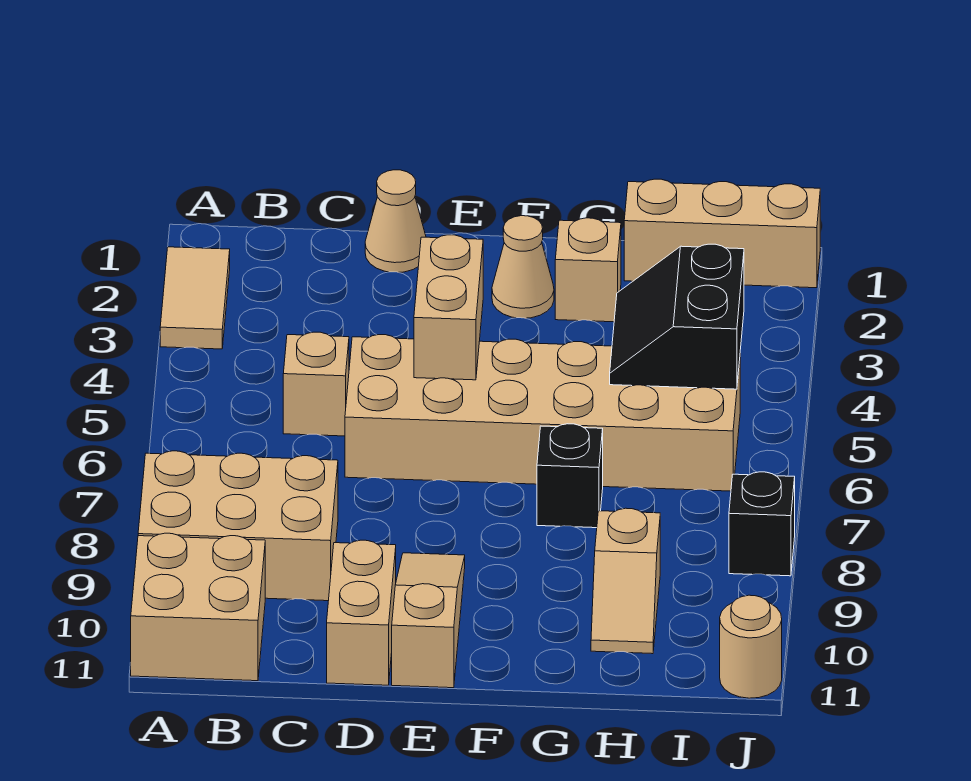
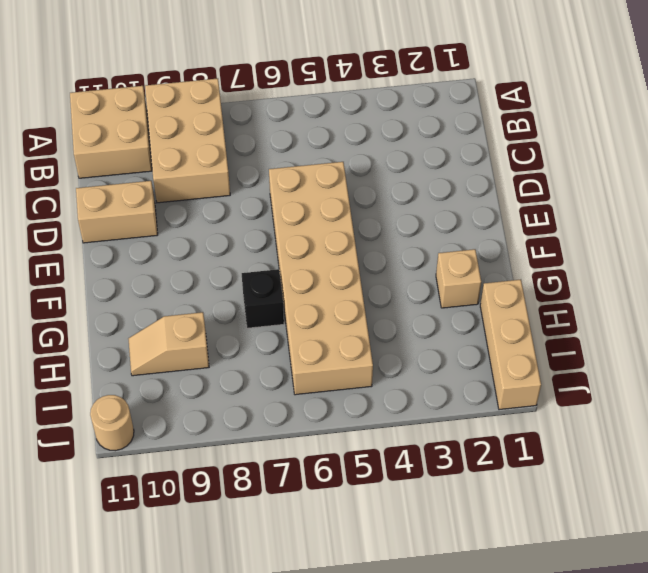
none -> tan 1x2 tile [160,247,230,349]
none -> tan 1x1 brick [283,332,349,436]
none -> tan 1x1 cone [365,170,426,272]

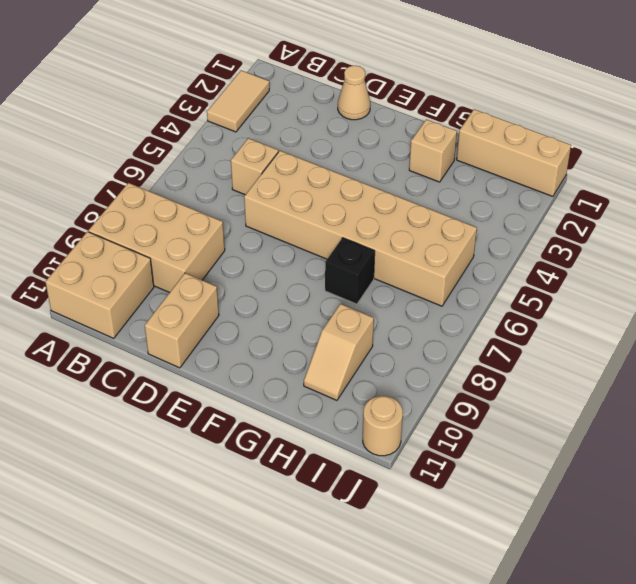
none -> tan 1x3 slope [392,553,465,688]
none -> tan 1x1 cone [492,216,554,318]
none -> black 1x1 brick [729,472,795,576]

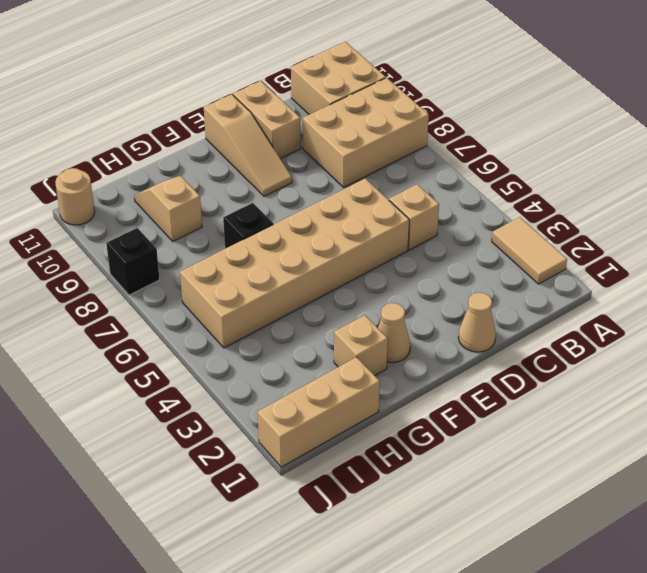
none -> tan 1x2 brick [414,235,483,380]
none -> black 2x2 slope [610,244,744,389]

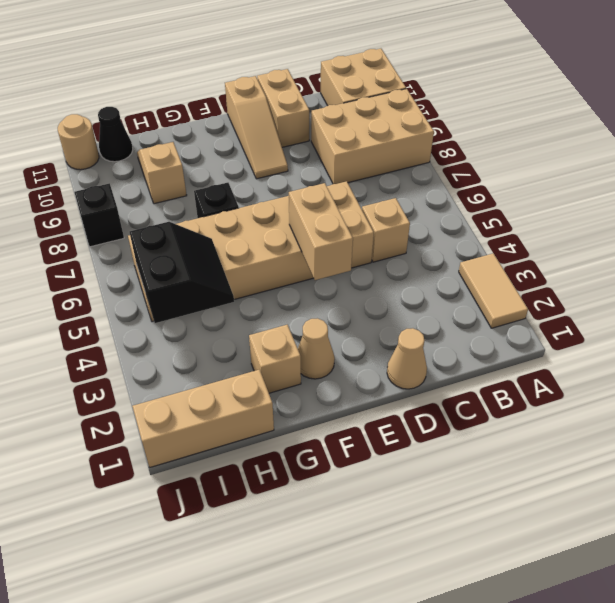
black 1x1 cone [98,107,133,162] -> none

